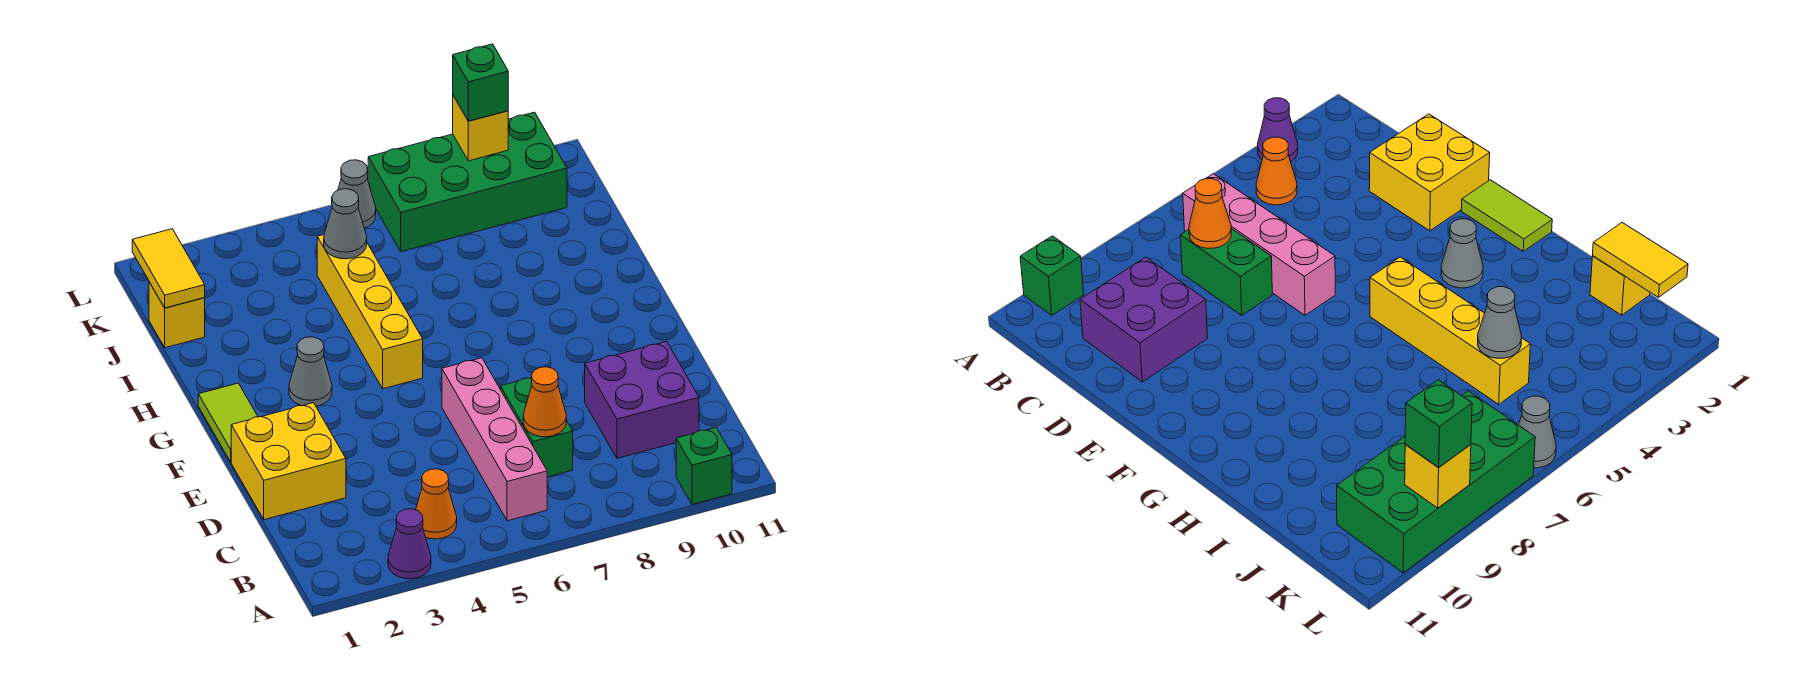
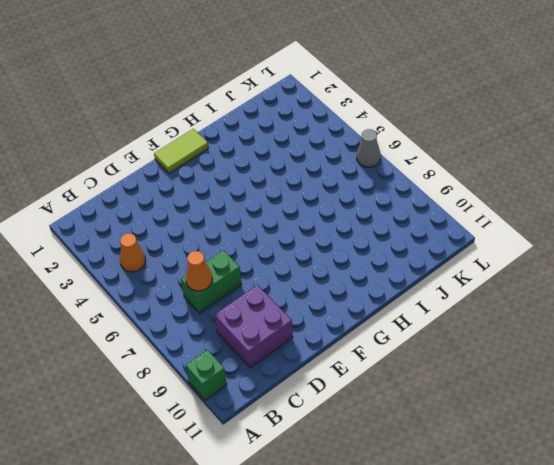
none -> purple 1x1 cone [388,509,431,579]
none -> pink 1x4 brick [442,358,547,521]
none -> yellow 2x2 brick [231,403,346,520]

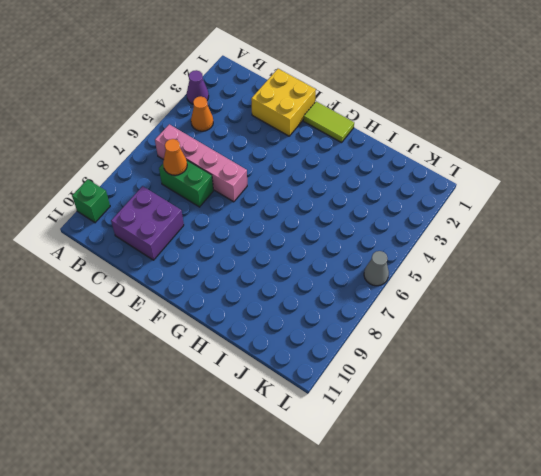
none -> grey 1x1 cone [289,337,332,406]
none -> yellow 1x4 brick [317,235,423,389]
none -> yellow 1x1 brick [149,282,205,348]

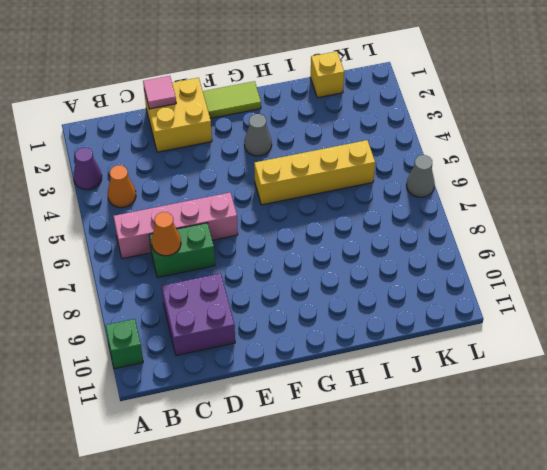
pink 1x1 tile [143,76,176,109] -> none
none -> green 2x4 brick [368,112,567,252]
none -> yellow 1x2 tile [132,229,205,308]
none -> grey 1x1 cone [324,189,367,259]

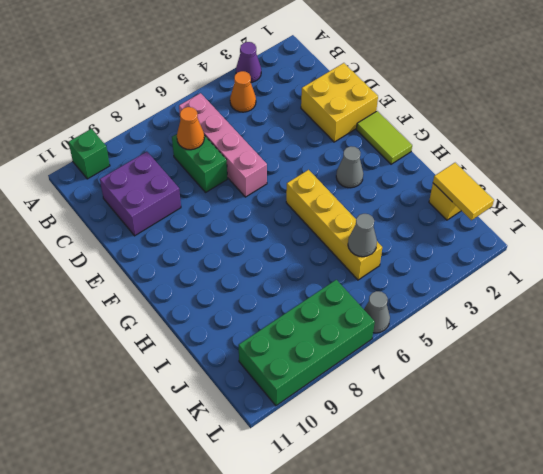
none -> yellow 1x1 brick [453,96,508,161]
none -> green 1x1 brick [453,44,508,121]

